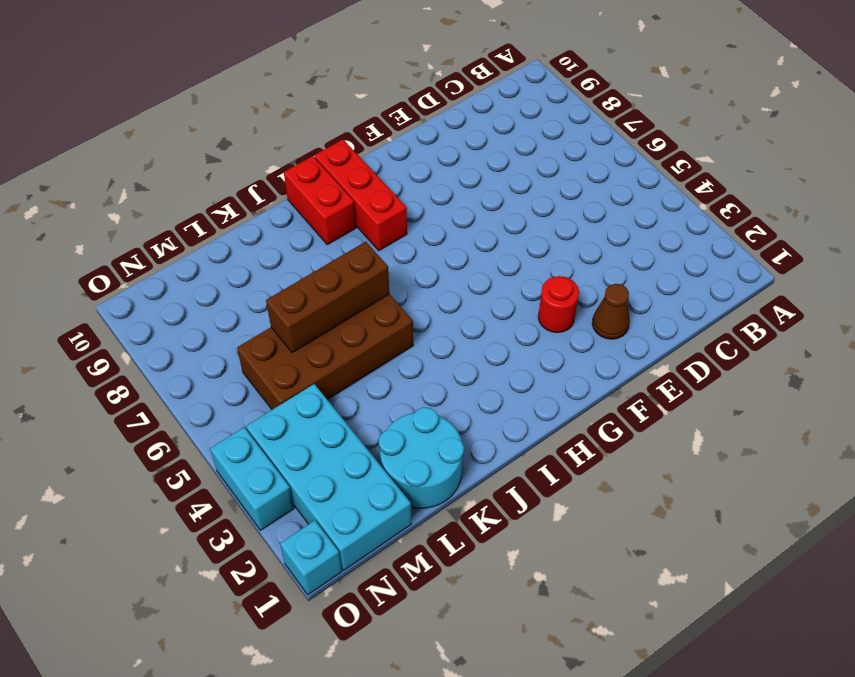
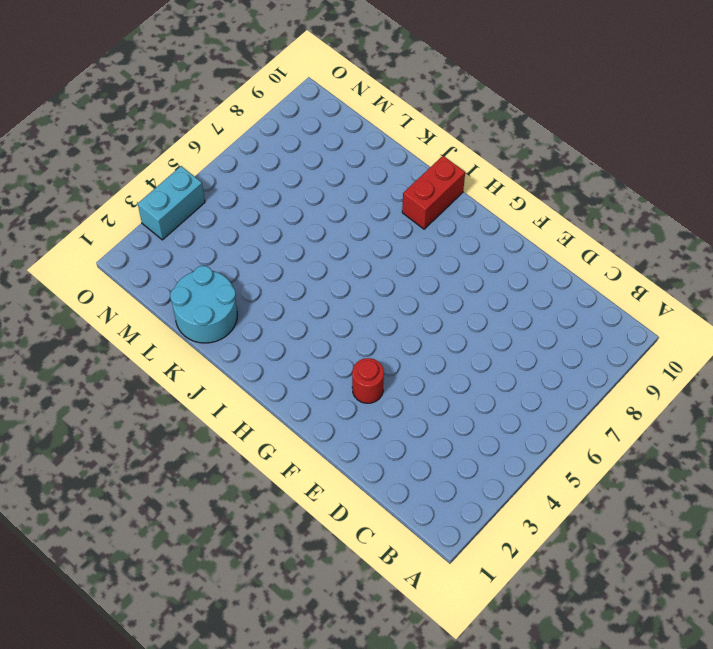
none -> brown 1x1 cone [592,284,630,339]
none -> red 1x3 brick [314,140,407,251]

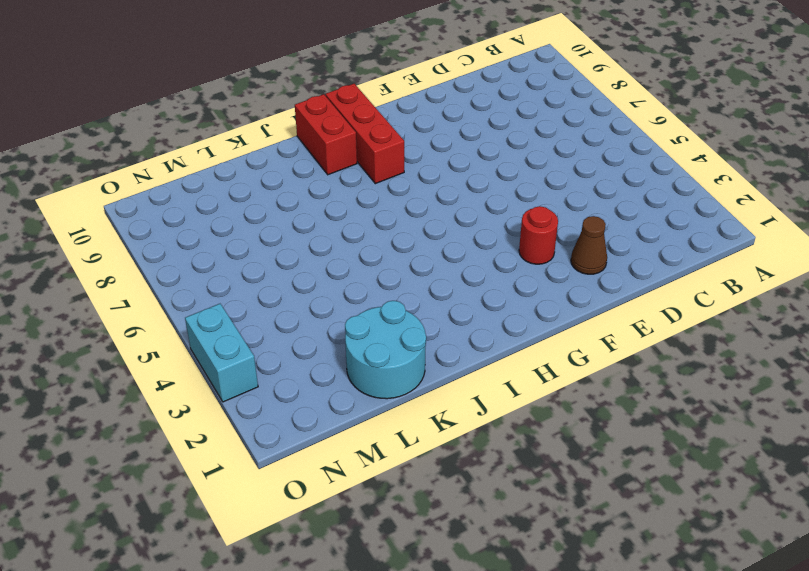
none -> brown 2x4 brick [237,294,413,409]
none -> cyan 2x4 brick [246,384,411,570]

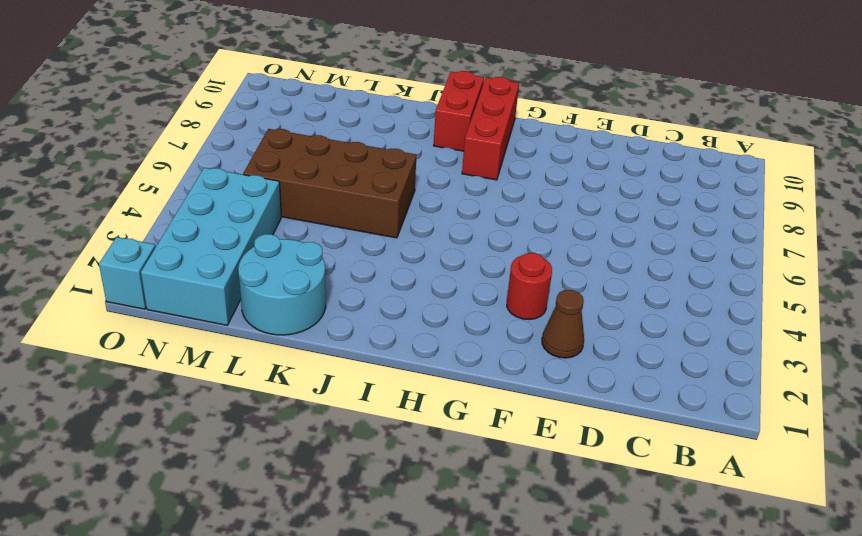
none -> cyan 1x2 brick [210,427,294,530]
none -> brown 1x3 brick [266,242,389,353]

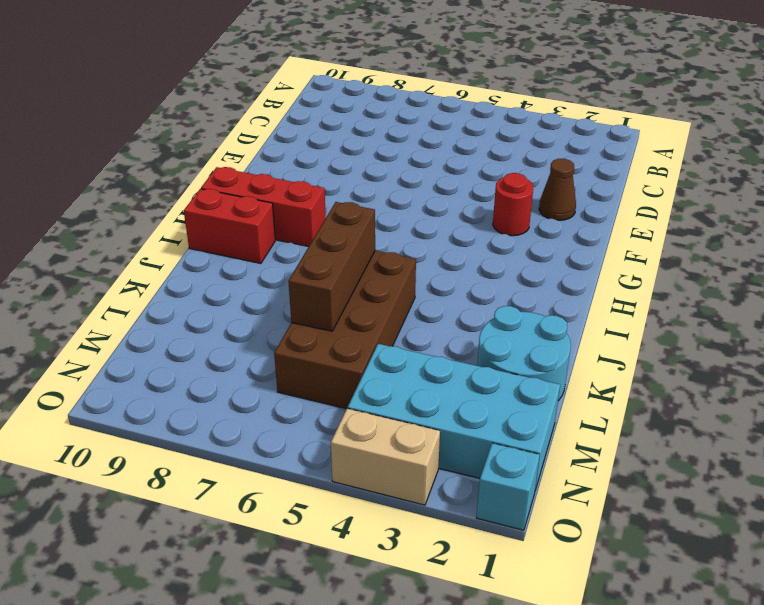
tan 1x2 brick [331,408,440,505] -> cyan 1x2 brick [210,427,294,530]

